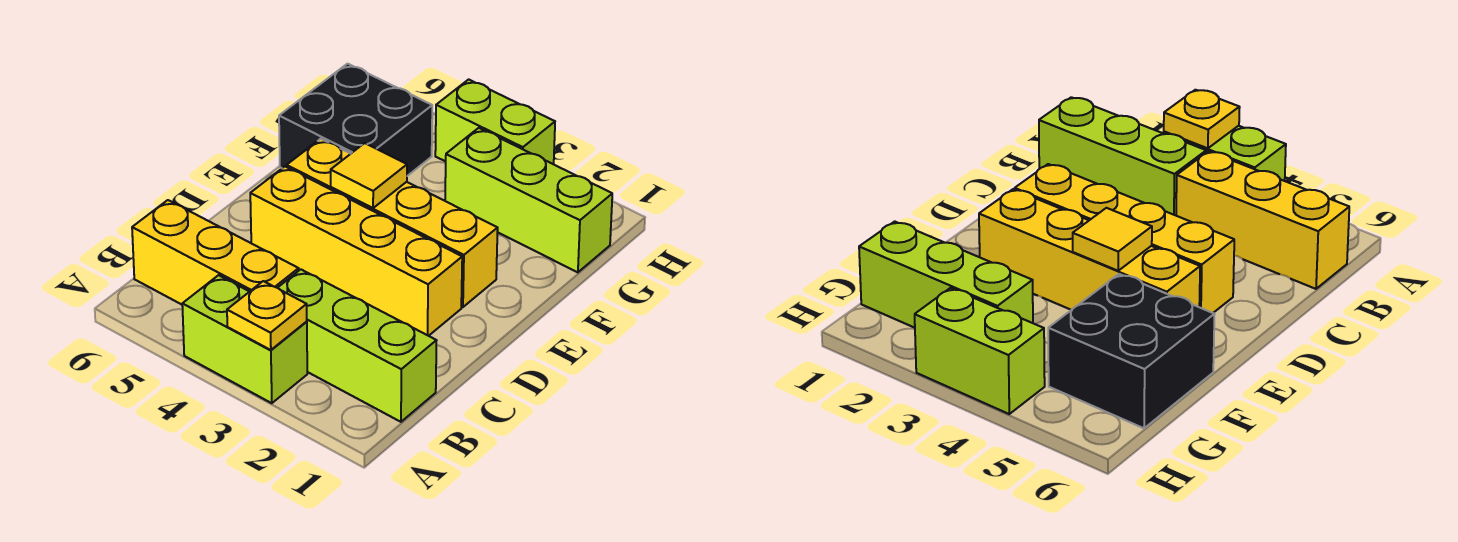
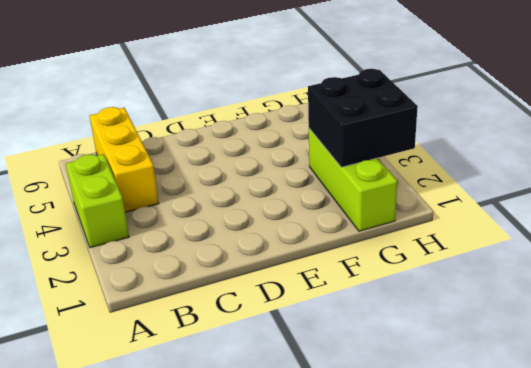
black 2x2 brick [308,69,418,167] -> black 2x2 brick moved to [279,64,432,176]
none -> lime 1x3 brick [278,269,437,422]
none -> yellow 1x4 brick [250,167,462,336]

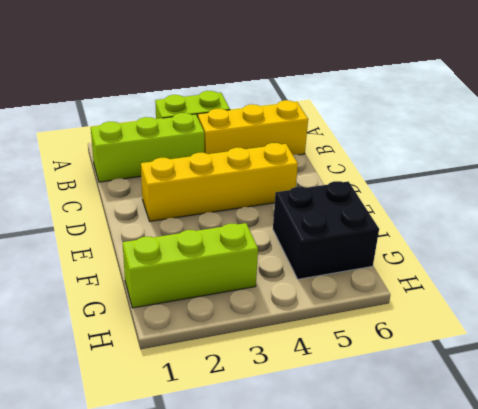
none -> yellow 1x4 brick [287,139,498,307]
none -> lime 1x2 brick [435,79,555,164]

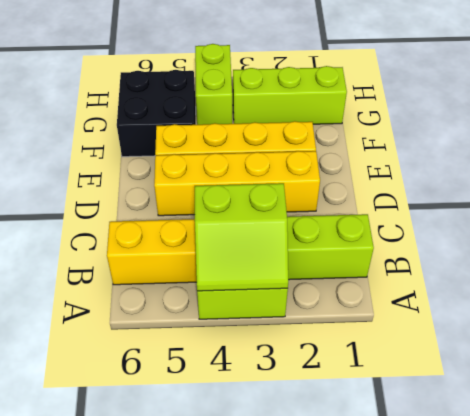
lime 2x2 slope [195,183,288,291] -> yellow 1x1 plate [227,281,307,350]
lime 1x2 brick [195,44,232,125] -> lime 1x2 brick turned to [435,79,555,164]
none -> yellow 1x1 tile [331,143,407,208]

